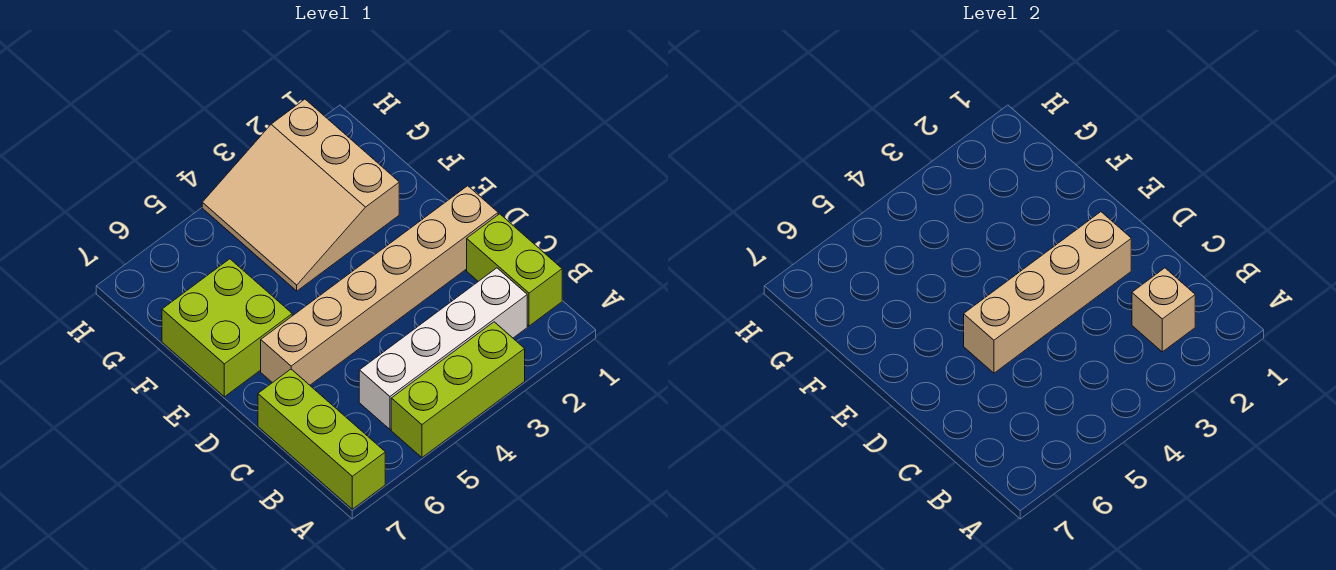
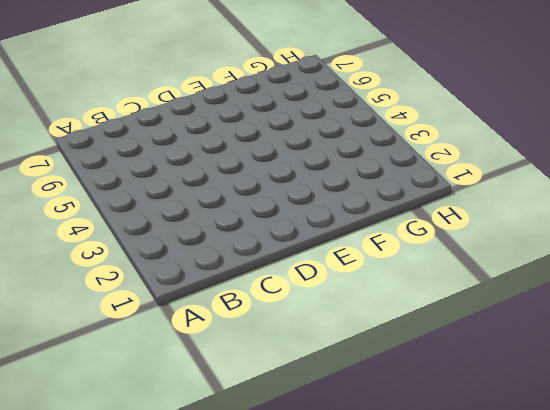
none -> lime 1x3 brick [391,322,525,457]
none -> lime 1x3 brick [258,369,385,509]

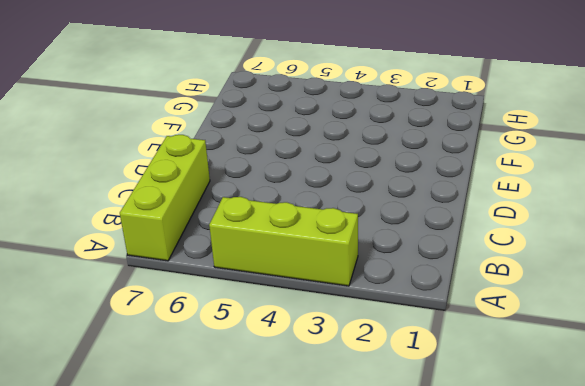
none -> lime 1x2 brick [467,214,562,326]
none -> white 1x4 brick [359,268,527,429]

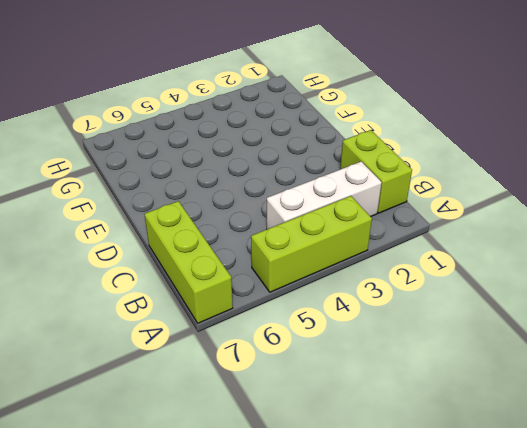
white 1x3 brick [267,161,382,229] -> white 1x4 brick [359,268,527,429]
none -> tan 1x6 brick [261,186,498,385]
none -> lime 2x2 brick [162,259,292,397]

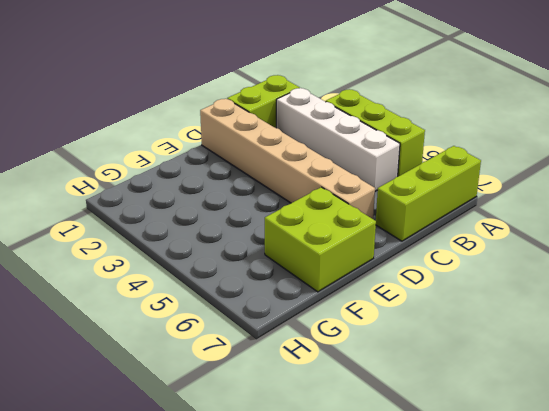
none -> tan 3x3 slope [202,99,399,291]
none -> tan 1x1 brick [1132,268,1195,352]

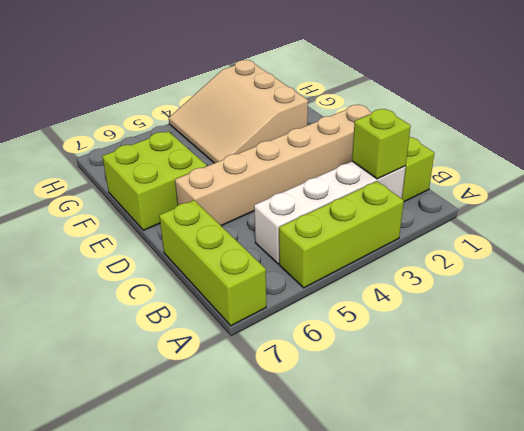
lime 1x1 brick [352,109,411,179] -> tan 1x1 brick [1132,268,1195,352]
none -> tan 1x4 brick [964,212,1131,373]

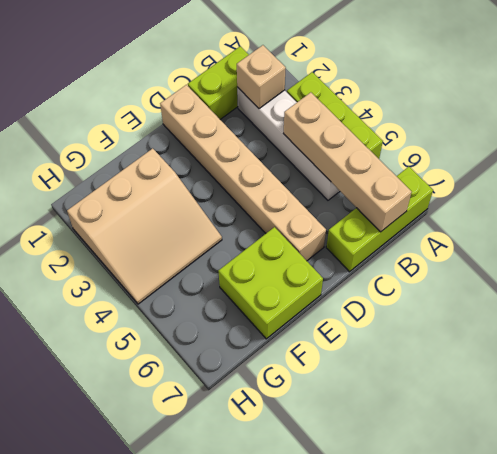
tan 1x4 brick [283,92,412,232] -> tan 1x4 brick moved to [964,212,1131,373]

